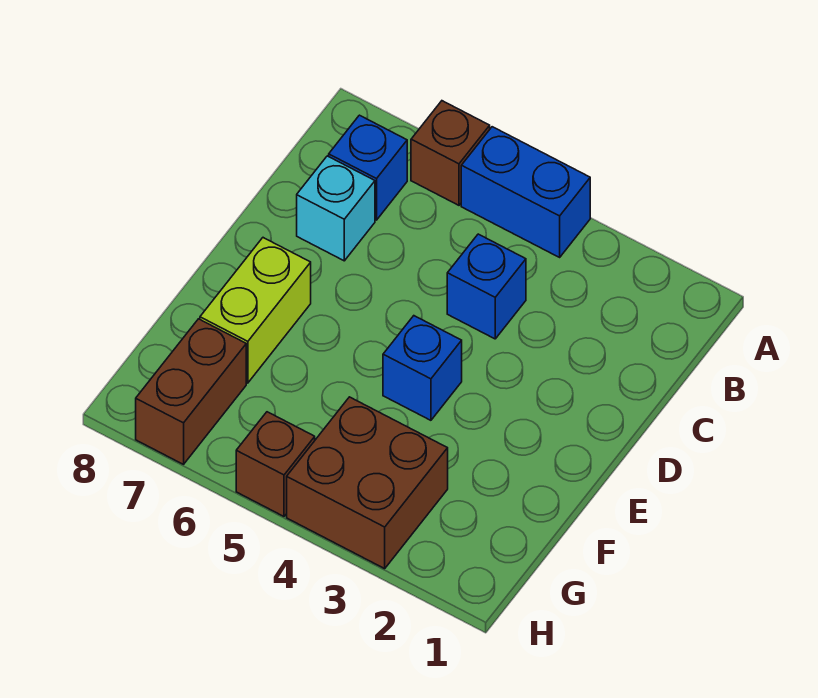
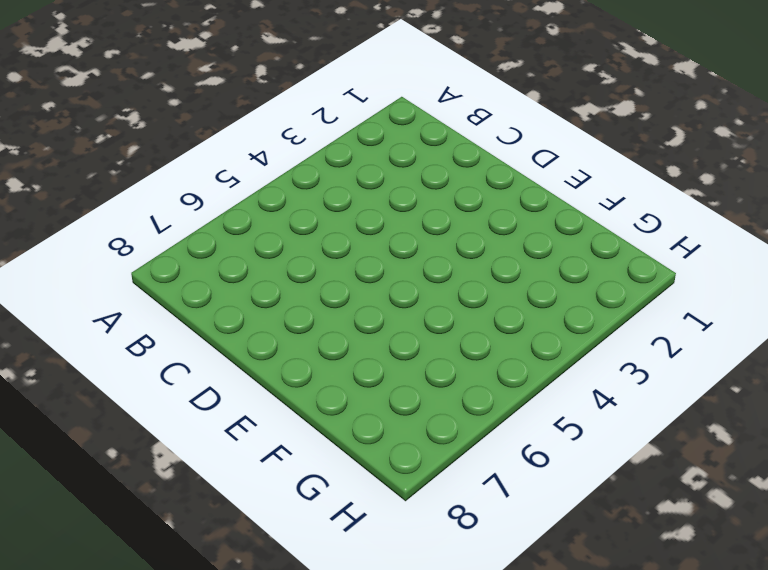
none -> blue 1x2 brick [461,127,590,257]
none -> brown 1x1 brick [411,101,490,205]

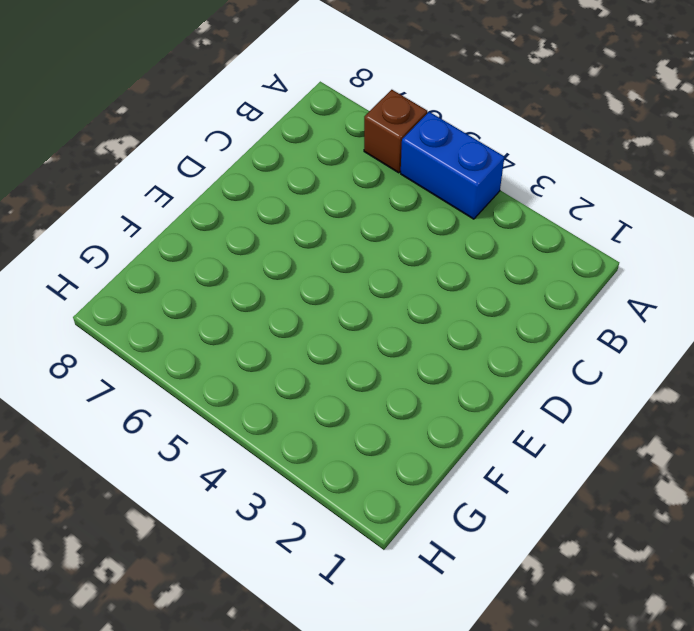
none -> blue 1x1 brick [329,115,407,220]
none -> blue 1x1 brick [447,234,526,339]

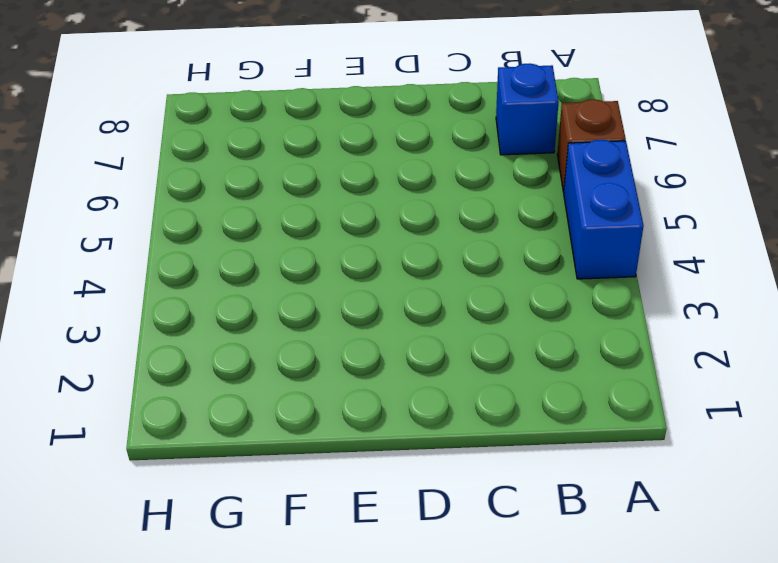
none -> blue 1x1 brick [447,234,526,339]
none -> cyan 1x1 brick [297,156,375,261]

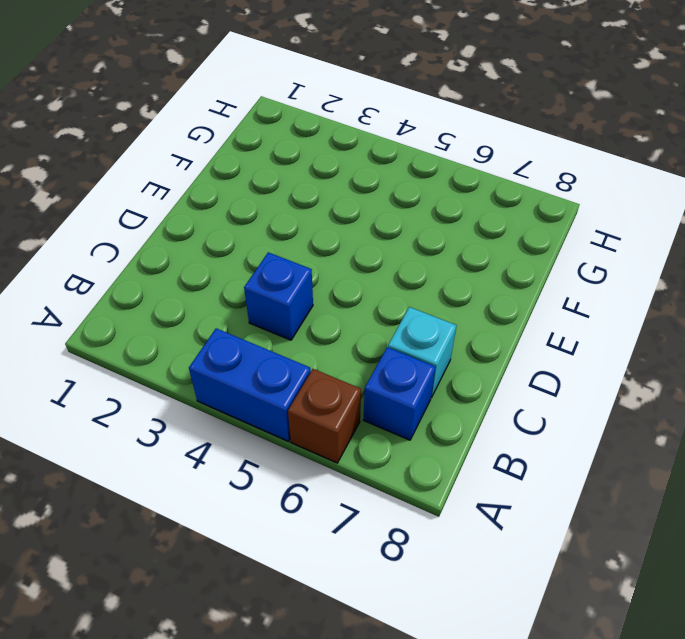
none -> blue 1x1 brick [383,316,462,420]
none -> lime 1x2 brick [200,238,311,383]

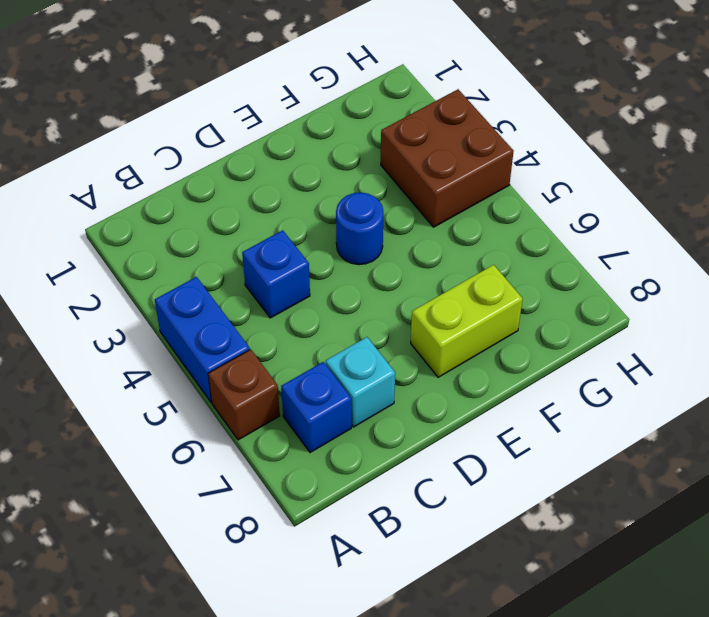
blue 1x1 round brick [336,193,384,265] -> blue 1x1 brick [383,316,462,420]
none -> brown 1x2 brick [136,319,246,464]
none -> brown 1x1 brick [236,412,315,516]

